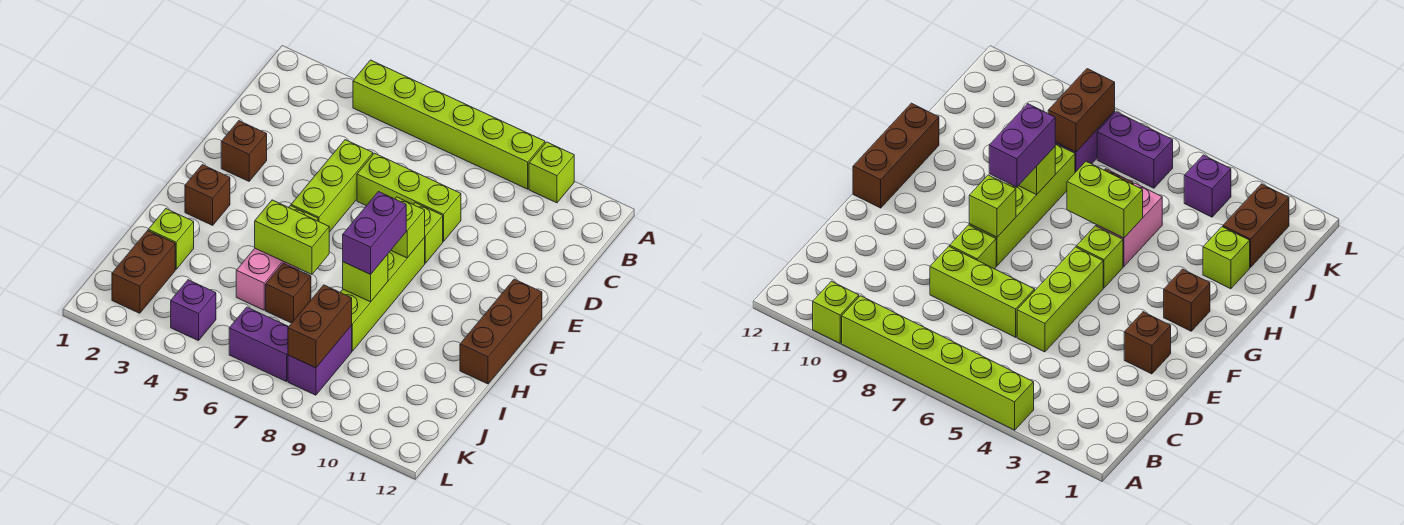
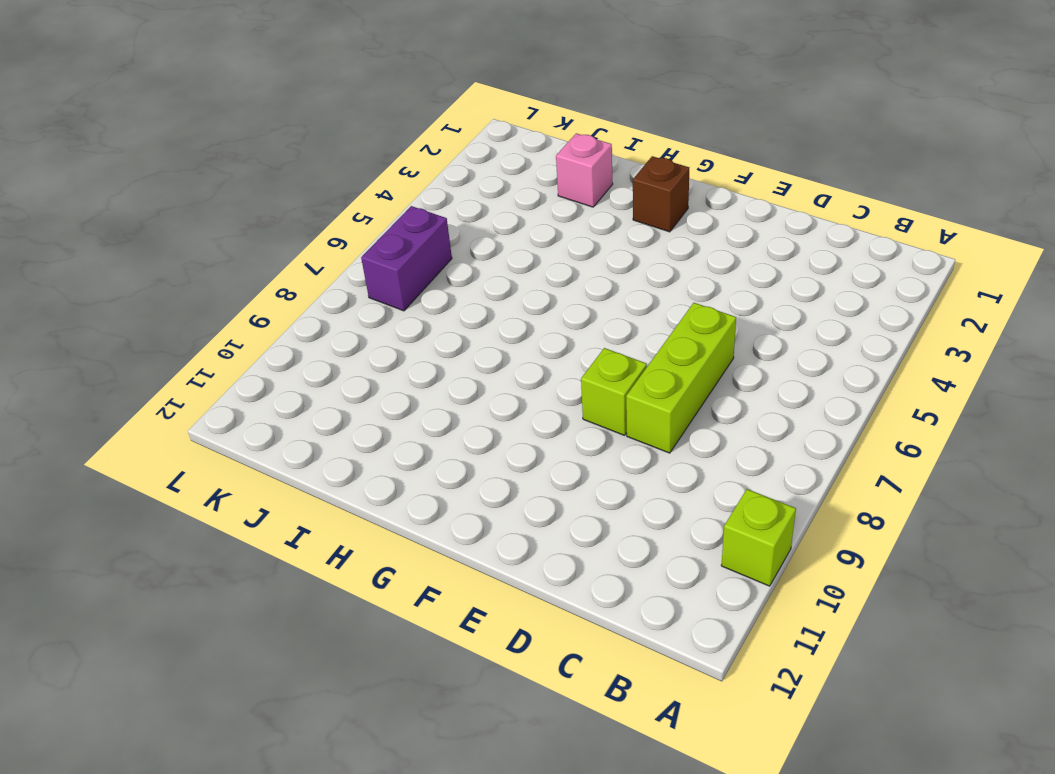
pink 1x1 brick [556,133,613,207] -> lime 1x1 brick [148,209,194,269]
none -> lime 1x6 brick [353,60,545,189]
none -> lime 1x3 brick [291,140,373,232]
none -> brown 1x1 brick [221,121,267,181]

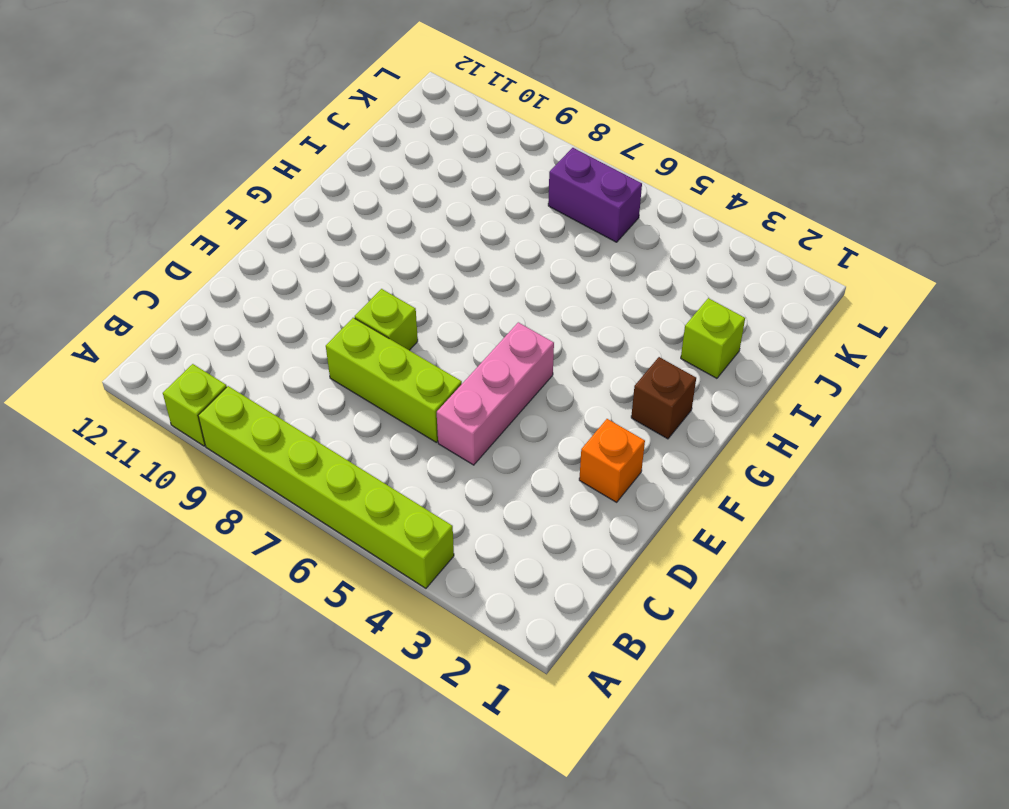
pink 1x3 brick [437,322,554,465] -> lime 1x3 brick [291,140,373,232]
orange 1x1 brick [579,419,645,502] -> brown 1x1 brick [221,121,267,181]
none -> lime 1x4 brick [340,238,425,351]
none -> brown 1x3 brick [460,279,542,384]
none -> lime 1x1 brick [1076,226,1123,288]

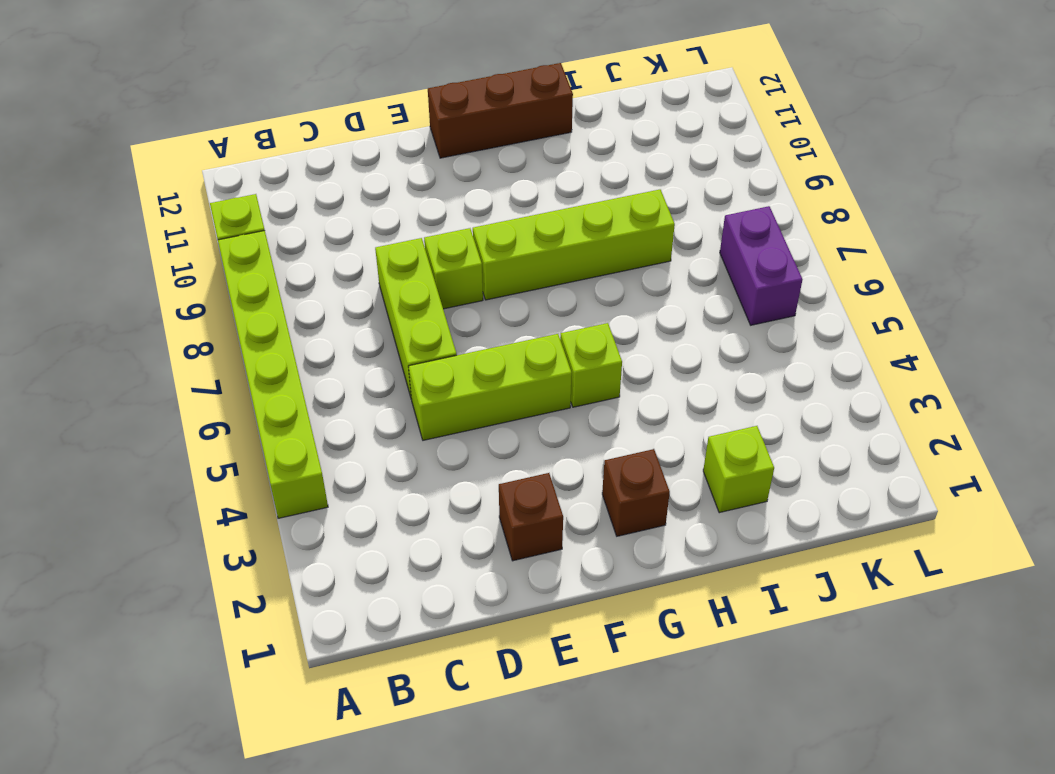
none -> pink 1x2 brick [236,248,299,310]
none -> brown 1x1 brick [266,263,311,323]
none -> brown 1x2 brick [112,231,175,313]

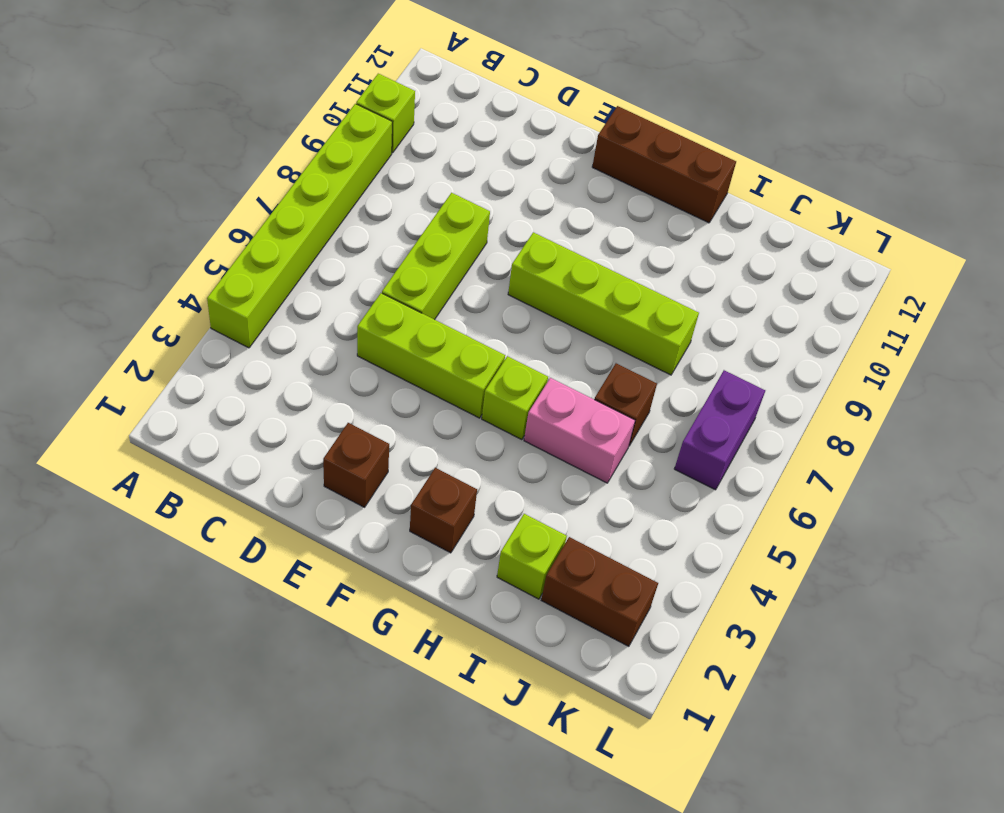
none -> lime 1x1 brick [413,203,443,263]
none -> purple 1x2 brick [288,326,352,395]
none -> purple 1x1 brick [171,280,216,341]

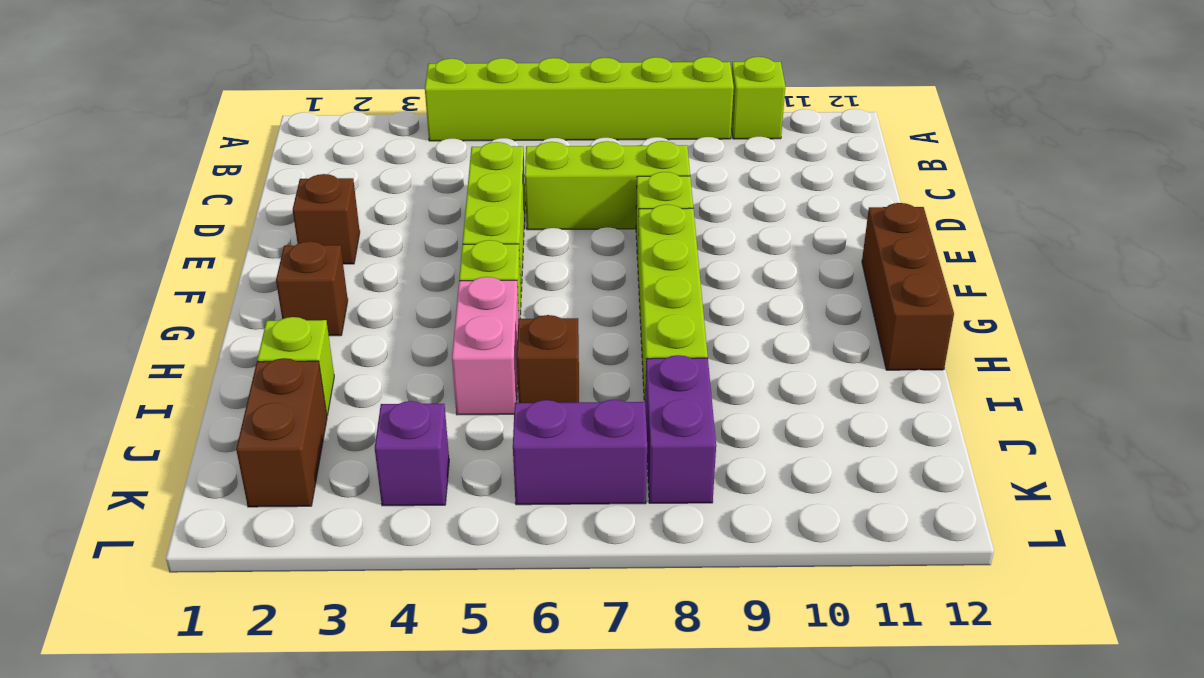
none -> lime 1x1 brick [391,197,425,258]
none -> lime 1x2 brick [255,200,329,274]
none -> lime 1x1 brick [343,254,388,302]

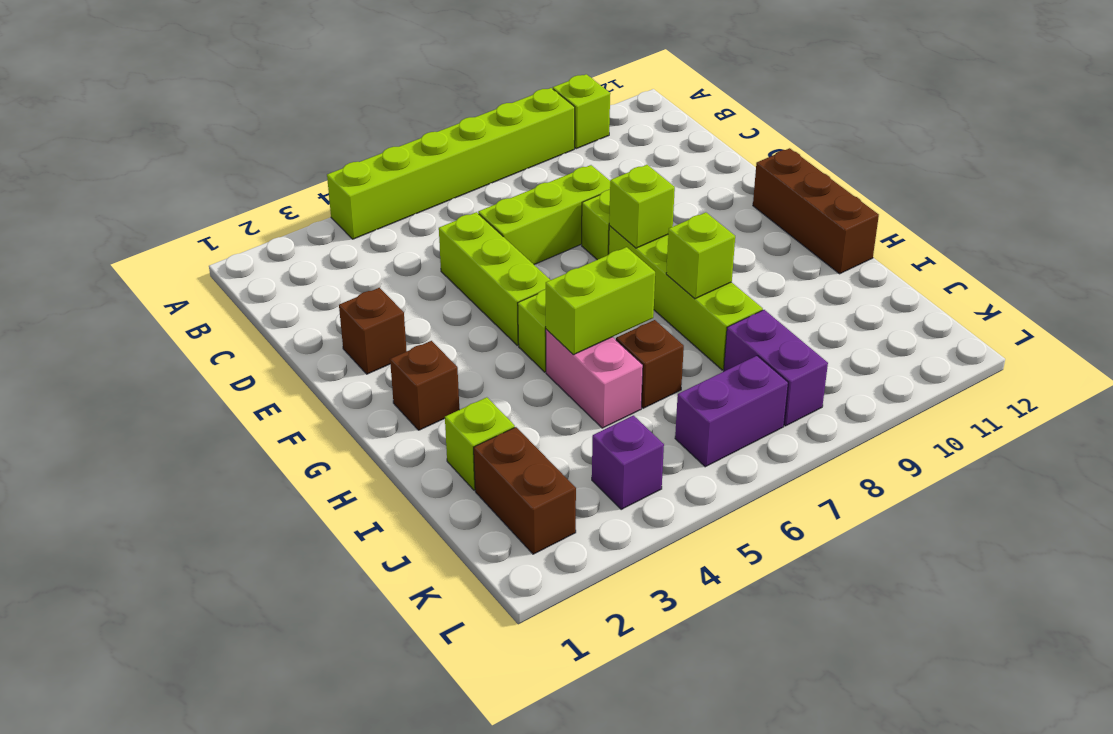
none -> brown 1x2 brick [288,285,352,368]
none -> purple 1x2 brick [343,192,406,274]

